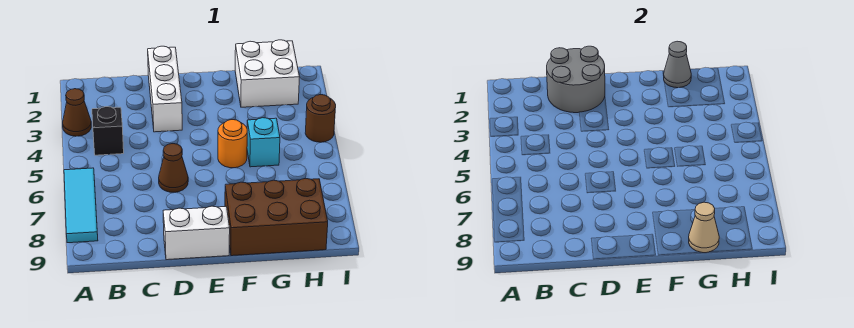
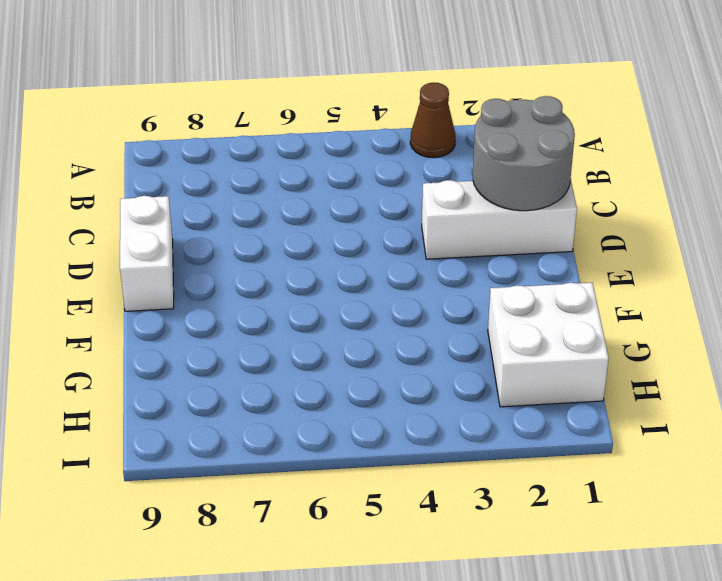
none -> cyan 1x3 tile [64,168,98,243]
none -> black 1x1 brick [92,107,124,155]
none -> brown 1x1 cone [159,144,188,192]

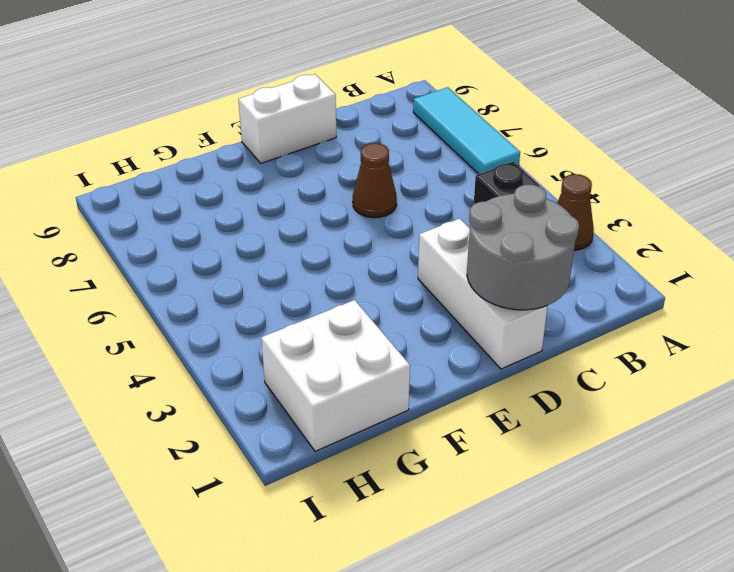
none -> orange 1x1 round brick [218,120,247,168]
none -> brown 2x3 brick [225,179,328,256]
none -> cyan 1x1 brick [247,118,280,167]

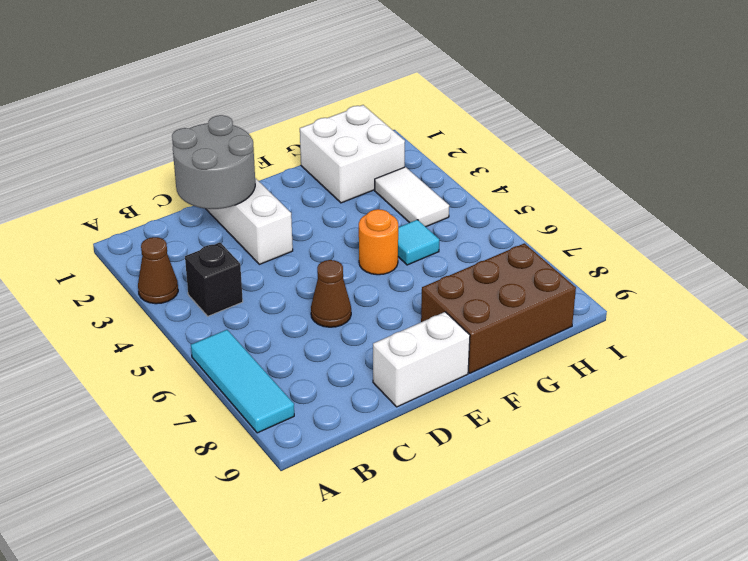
cyan 1x1 tile [398,220,439,265] -> cyan 1x1 brick [247,118,280,167]
white 1x2 tile [375,167,449,227] -> none
none -> brown 1x1 round brick [305,95,336,142]
none -> grey 1x1 cone [664,41,691,88]
none -> tan 1x1 cone [689,202,719,253]

